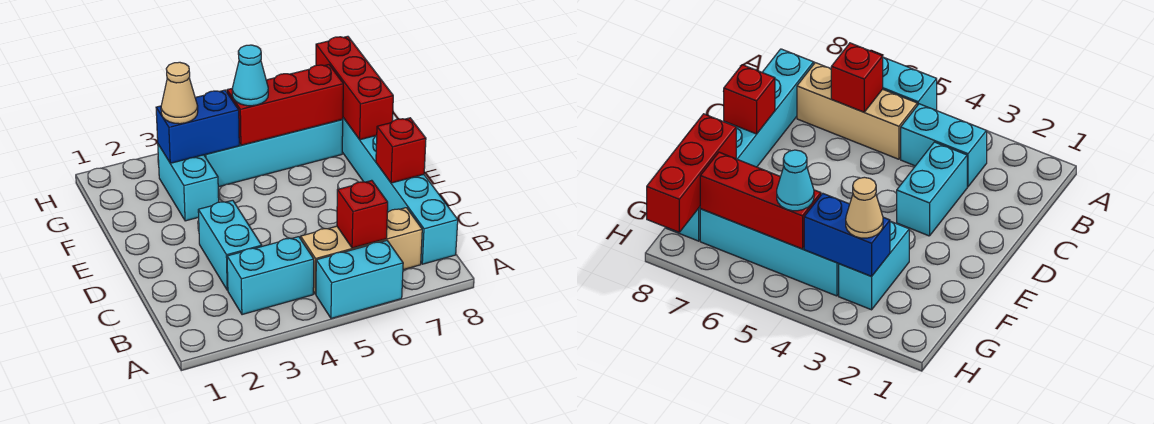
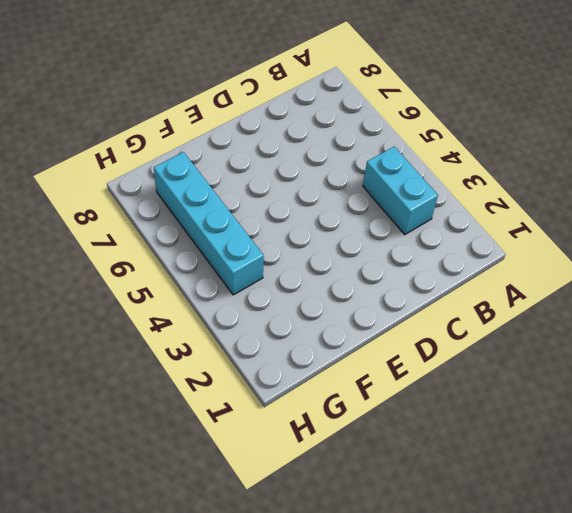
none -> cyan 1x2 brick [316,240,403,318]
none -> tan 1x3 brick [301,208,422,294]
none -> cyan 1x6 brick [342,118,458,264]

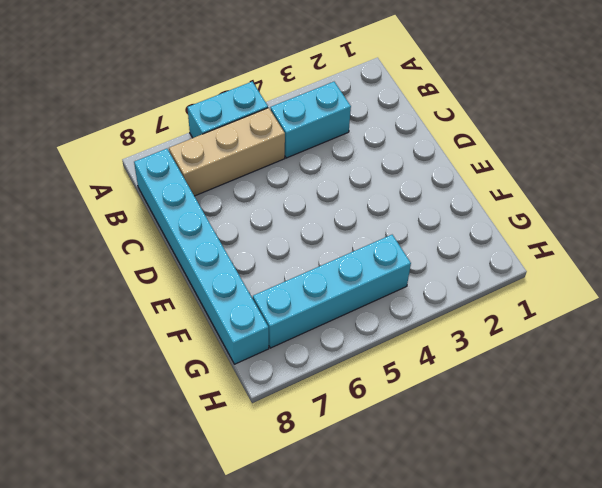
none -> cyan 1x2 brick [198,200,262,290]
none -> cyan 1x2 brick [158,144,219,221]
none -> red 1x1 brick [337,180,388,248]

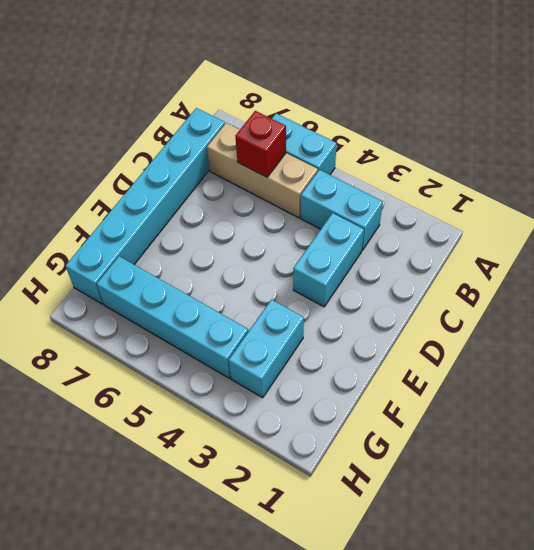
none -> red 1x1 brick [376,118,426,183]
none -> red 1x3 brick [316,36,393,140]
none -> blue 1x2 brick [156,90,239,163]

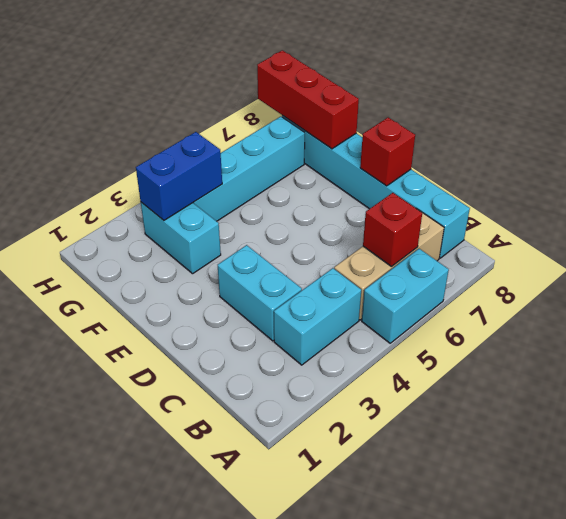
none -> red 1x3 brick [227,65,343,145]
none -> tan 1x1 cone [161,62,198,124]
none -> cyan 1x1 cone [232,45,268,106]

